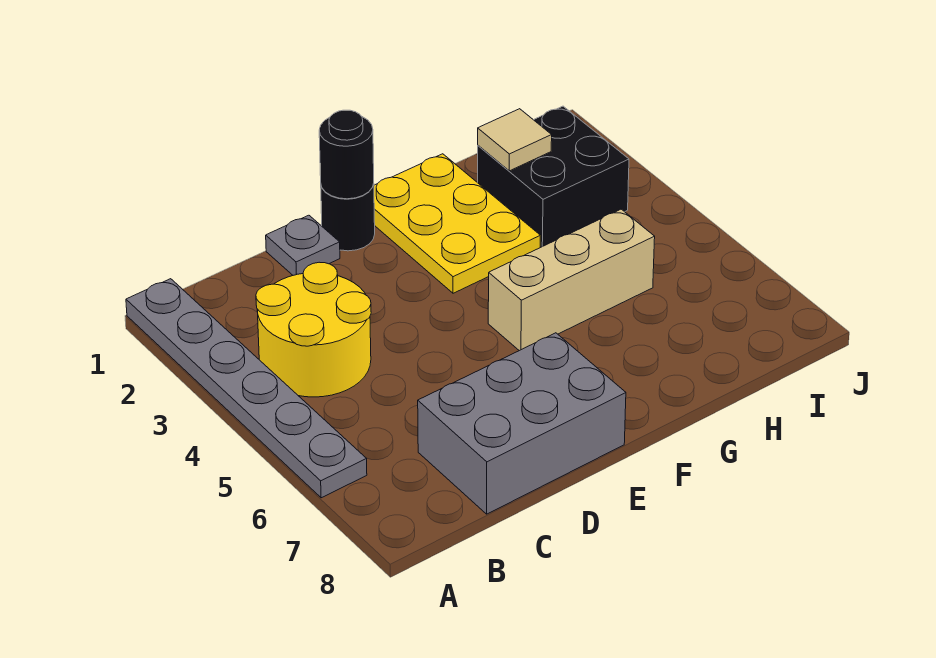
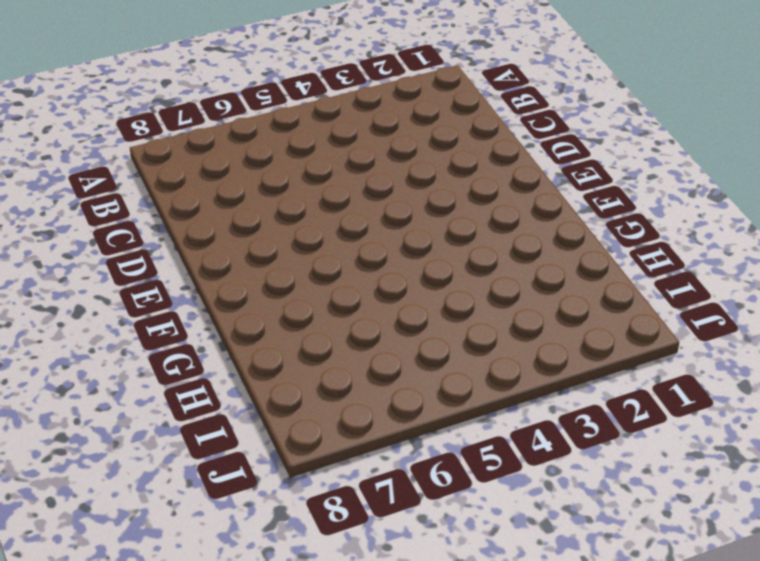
none -> grey 1x6 plate [126,279,367,498]
none -> yellow 2x2 round brick [256,262,371,397]

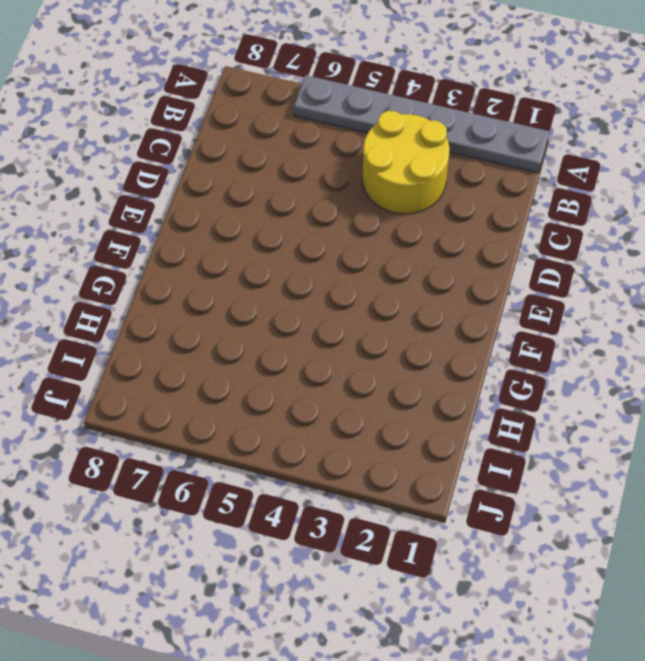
none -> grey 2x3 brick [418,333,626,514]
none -> grey 1x1 plate [266,215,340,275]

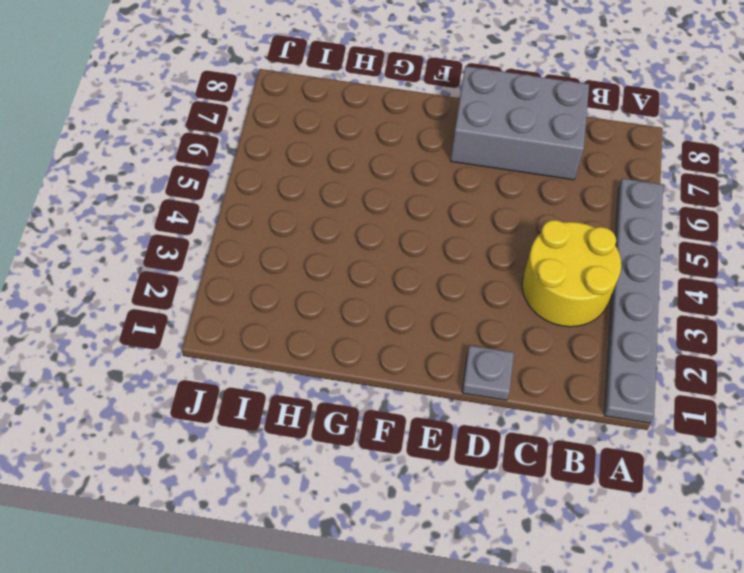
none -> black 1x1 round brick [321,184,375,251]
none -> yellow 2x3 plate [374,154,540,293]

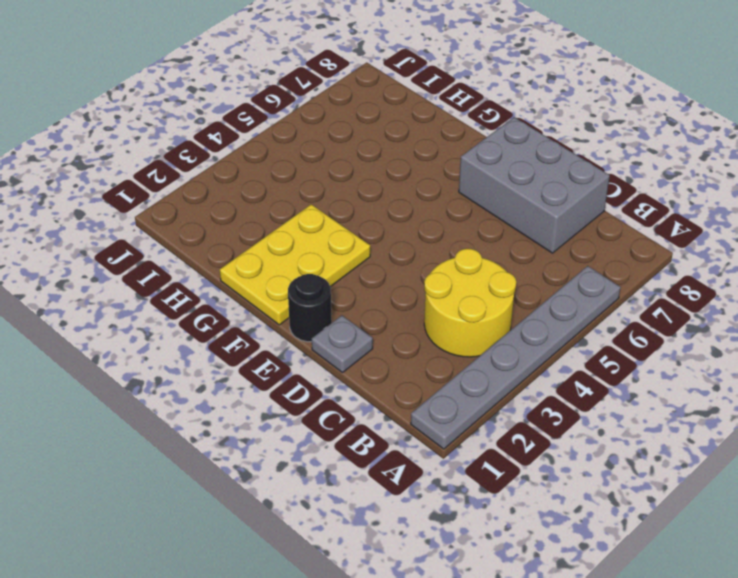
none -> tan 1x3 brick [488,209,655,351]
none -> black 2x2 brick [478,106,629,247]

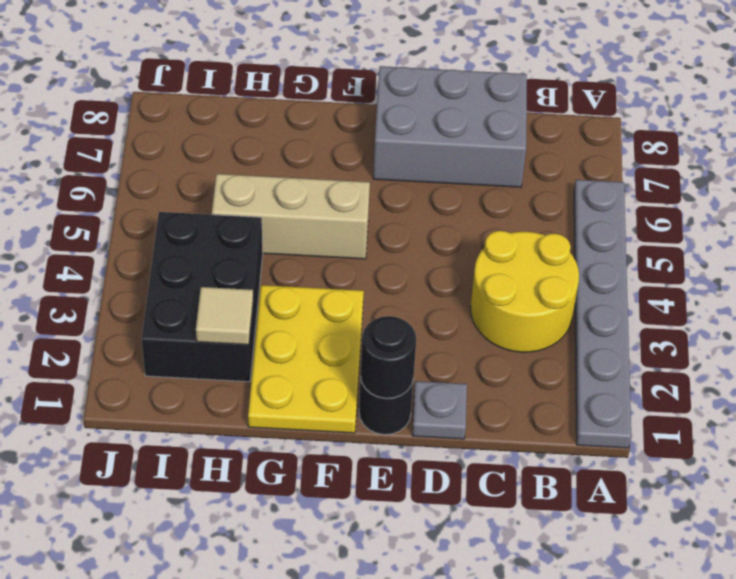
black 2x3 brick [142,212,263,382] -> black 2x2 brick [478,106,629,247]

